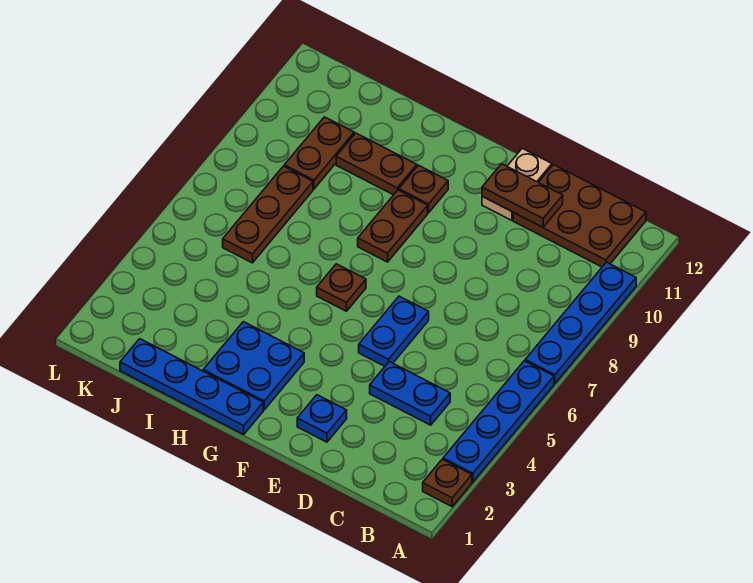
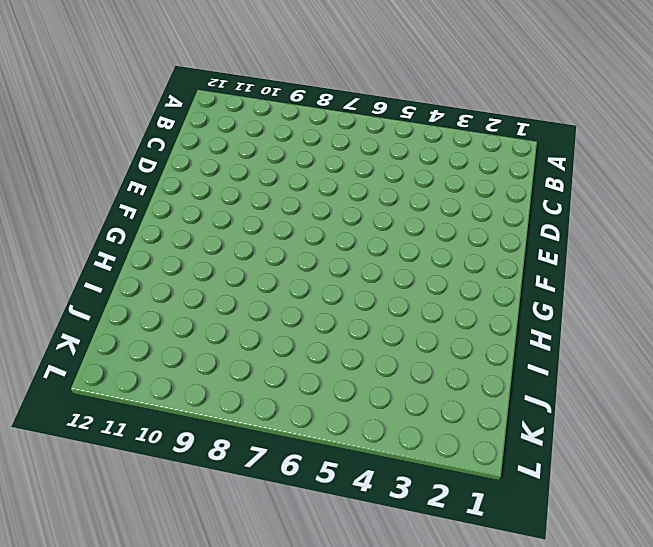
none -> brown 1x1 plate [423,459,472,507]
none -> blue 1x4 plate [443,361,554,482]
none -> blue 1x4 plate [525,262,636,383]

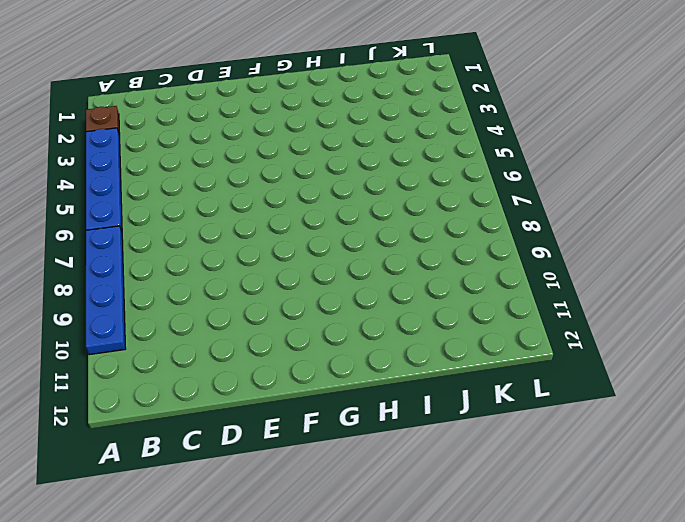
none -> brown 2x3 plate [513,165,646,267]
none -> blue 1x2 plate [370,362,450,425]
none -> blue 1x1 plate [297,395,347,442]

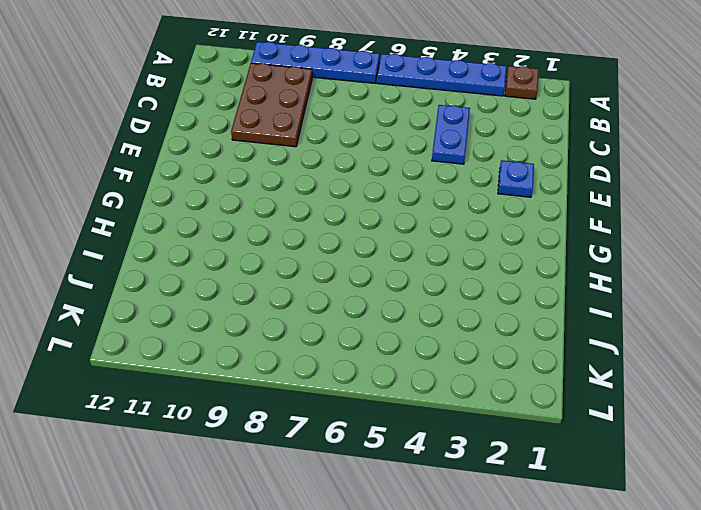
brown 2x3 plate [231,63,312,147] -> brown 2x3 plate moved to [513,165,646,267]
none -> blue 1x2 plate [359,296,429,366]
none -> tan 1x2 plate [482,148,552,220]
none -> blue 1x4 plate [120,339,263,434]

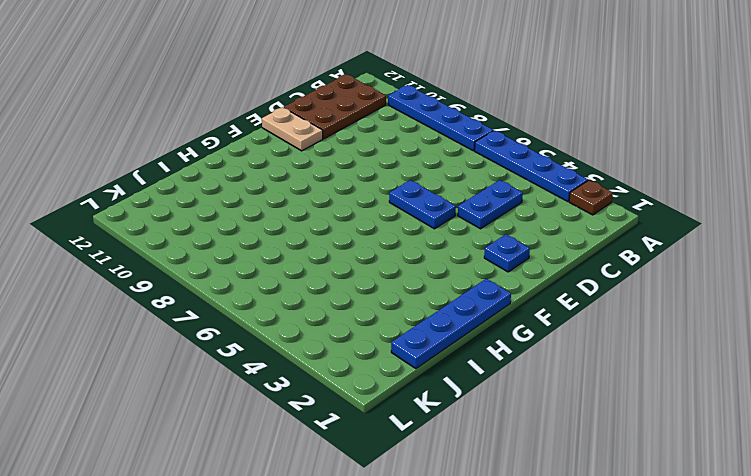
none -> blue 2x2 plate [203,322,304,410]
none -> brown 1x1 plate [317,264,366,311]
none -> brown 1x2 plate [358,190,428,262]

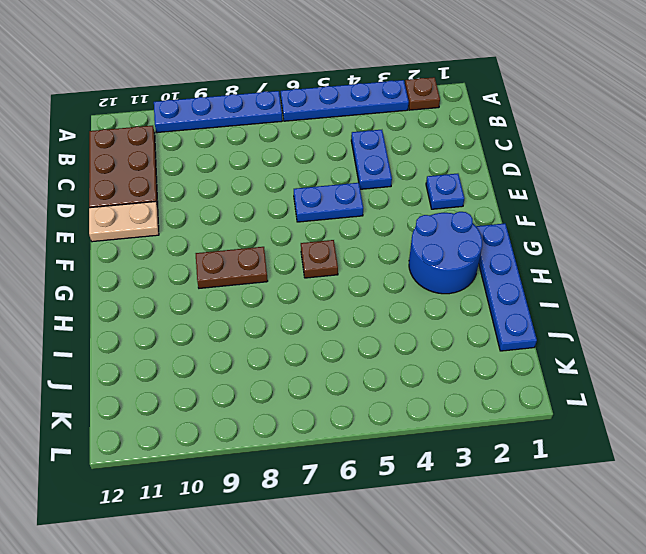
blue 2x2 round brick [409,212,482,294] -> blue 2x2 plate [203,322,304,410]
none -> brown 1x1 plate [399,165,448,213]
none -> brown 1x2 plate [336,133,417,195]
none -> brown 1x3 plate [223,166,313,263]

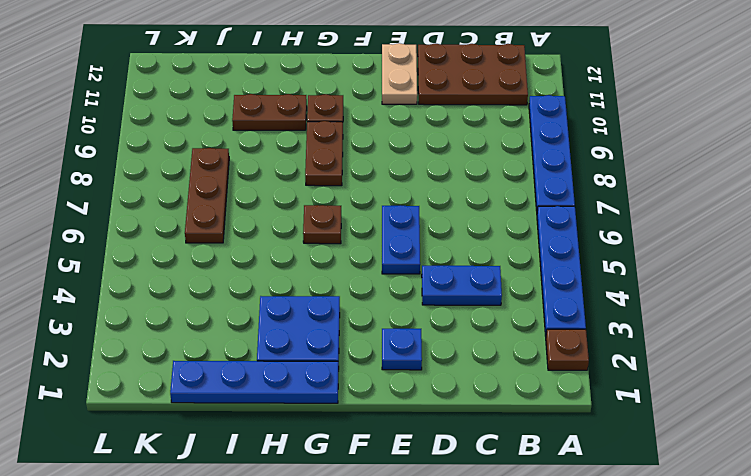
none -> brown 1x2 plate [284,117,354,189]
none -> brown 1x2 plate [482,164,563,227]

